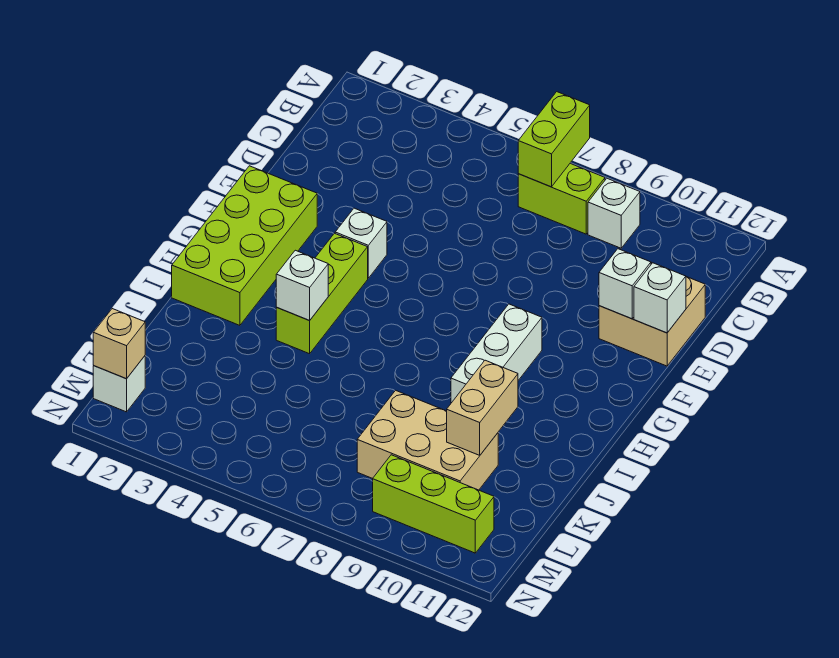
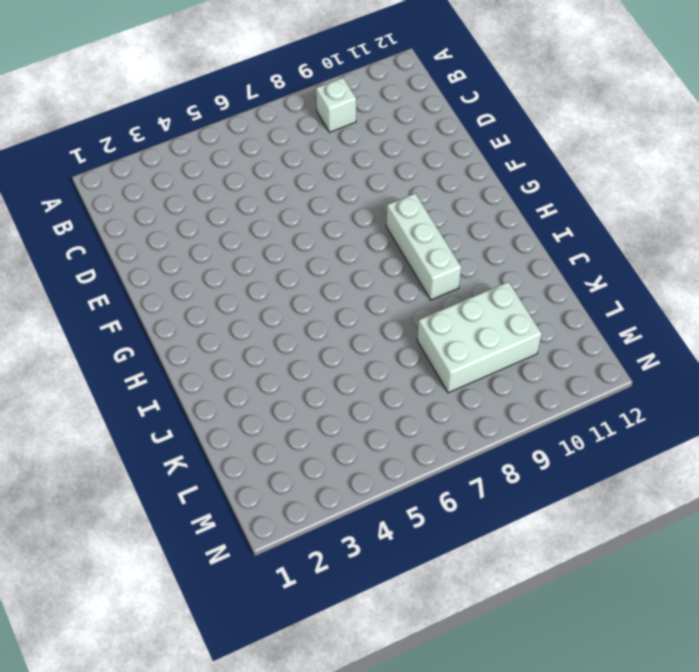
white 2x3 brick [417,282,542,393] -> tan 2x3 brick [357,390,498,490]
none -> lime 1x2 brick [518,163,605,234]
none -> tan 2x2 brick [599,263,705,366]
none -> lime 2x4 brick [172,166,317,325]

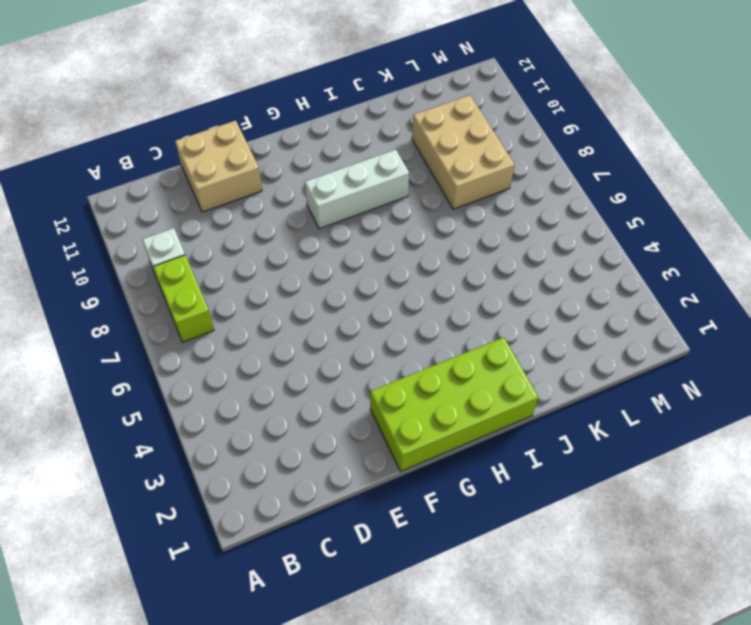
none -> white 1x1 brick [335,208,387,278]
none -> lime 1x3 brick [276,233,368,354]
none -> white 1x1 brick [93,356,145,412]

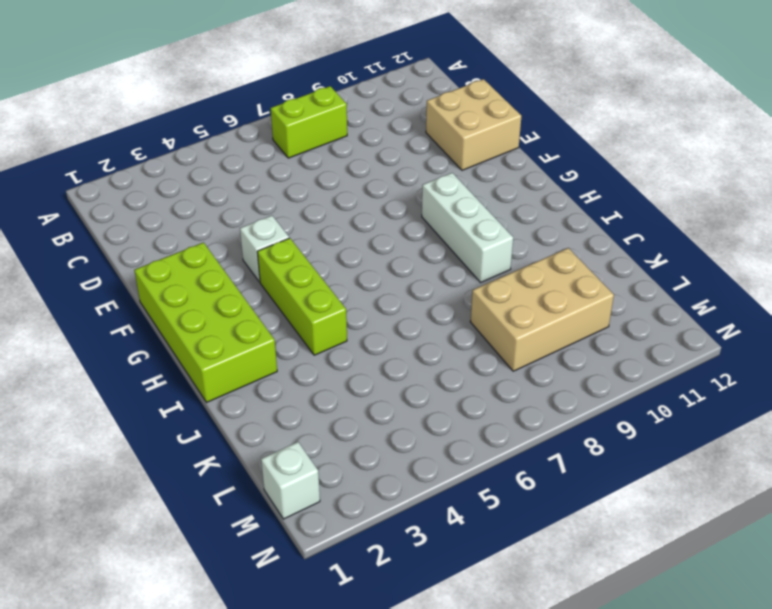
none -> white 1x1 brick [588,178,640,248]
none -> lime 1x3 brick [373,455,494,553]
none -> lime 1x2 brick [518,92,590,187]

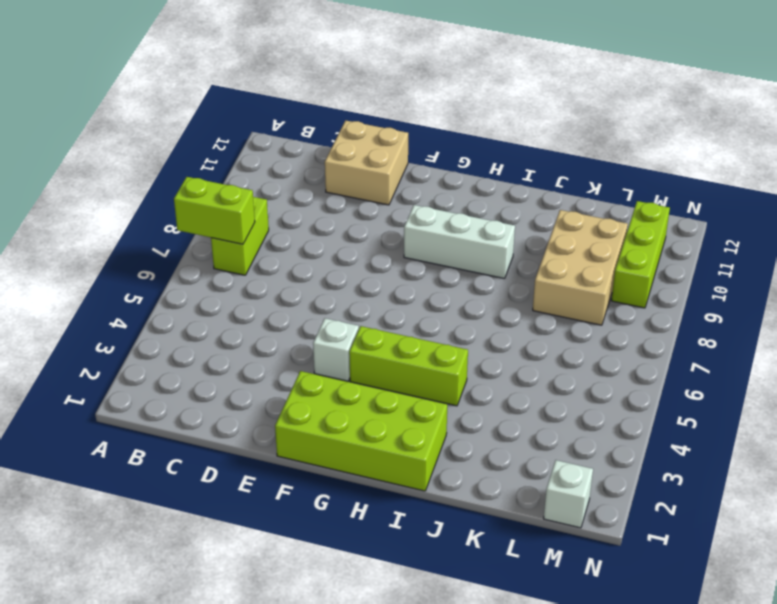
none -> white 1x1 brick [588,178,640,248]
none -> white 1x1 brick [599,249,651,319]
none -> white 1x1 brick [634,263,686,333]

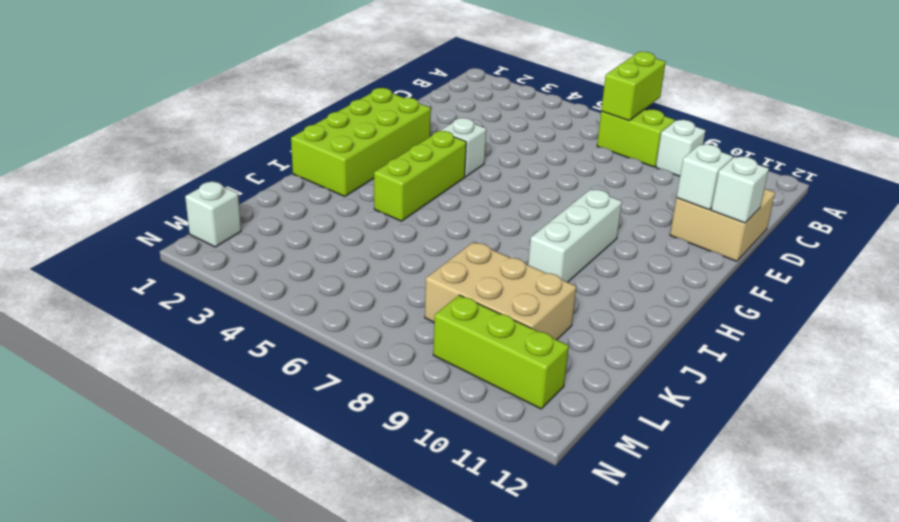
none -> white 1x1 brick [276,250,328,321]
none -> tan 1x2 brick [447,360,518,455]
none -> tan 1x1 brick [93,309,145,379]

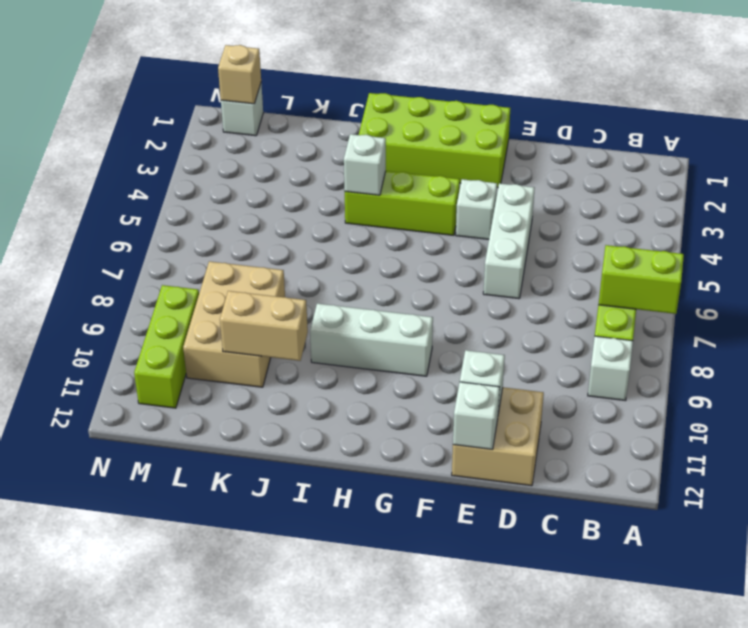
white 1x3 brick [483,183,535,299] -> none

